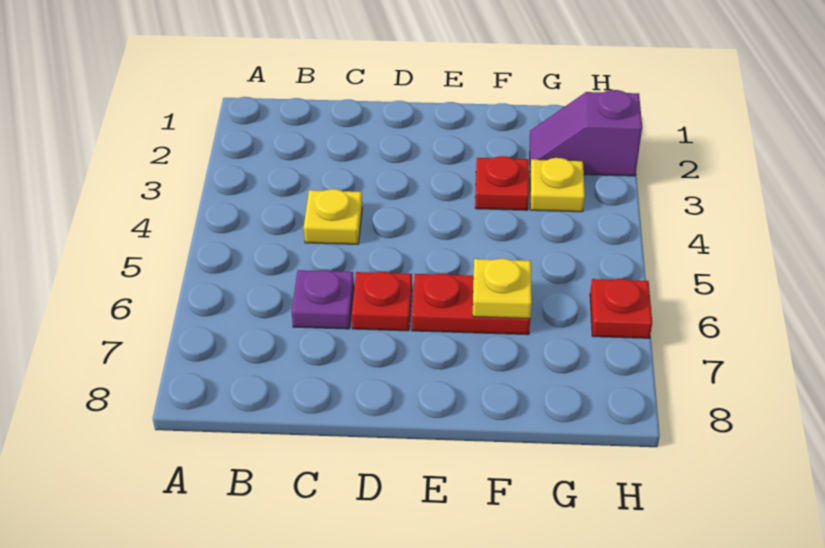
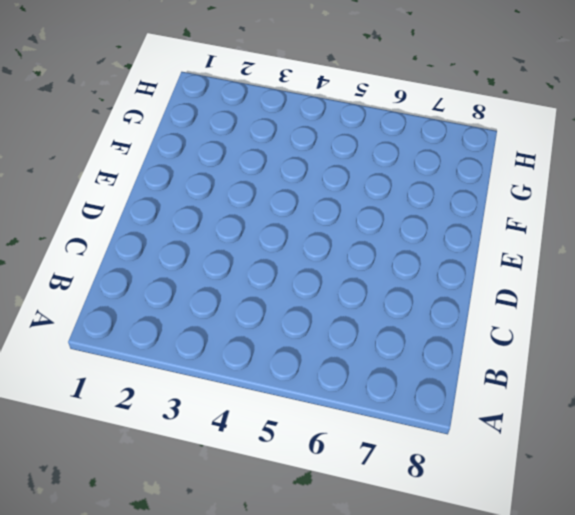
none -> yellow 1x1 plate [304,189,362,244]
none -> purple 1x1 plate [292,270,354,329]

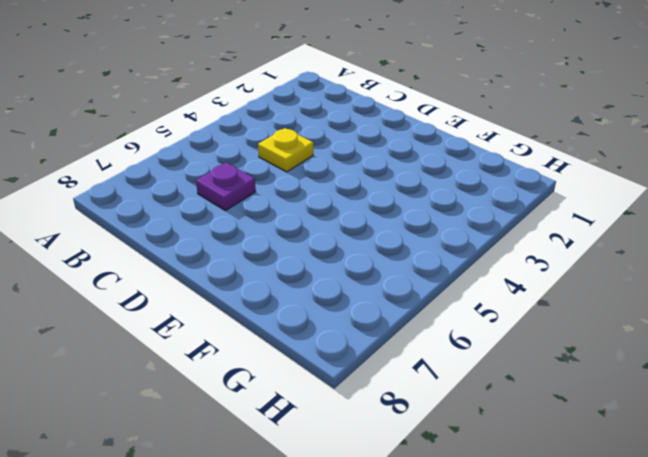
none -> red 1x1 plate [352,272,412,331]
none -> red 1x2 plate [412,274,530,335]

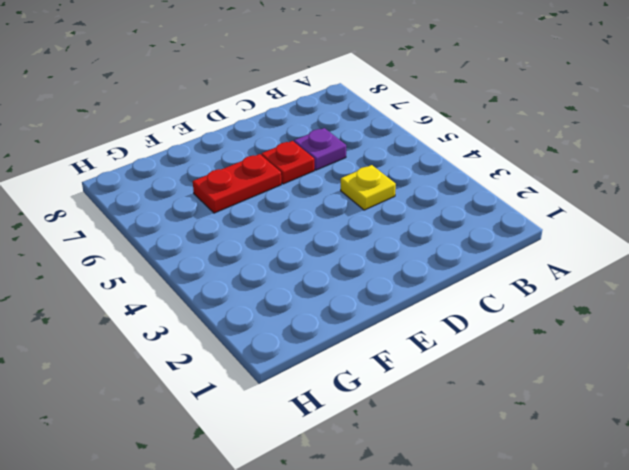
none -> red 1x1 plate [475,156,529,210]
none -> purple 1x2 slope [530,90,642,176]

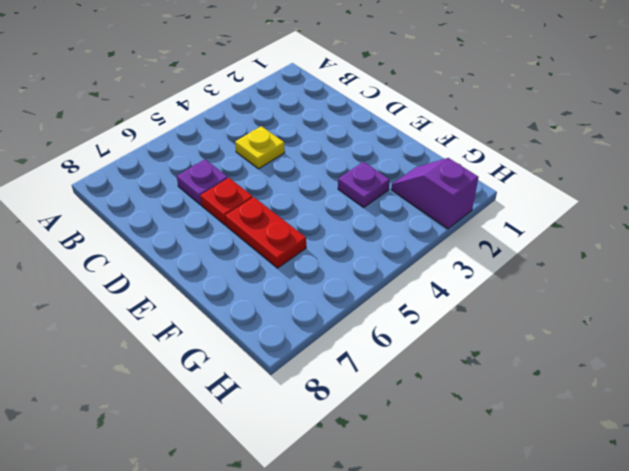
purple 1x1 plate [338,162,390,207] -> red 1x1 plate [475,156,529,210]
none -> yellow 1x1 plate [530,158,585,212]
none -> red 1x1 plate [590,279,652,338]

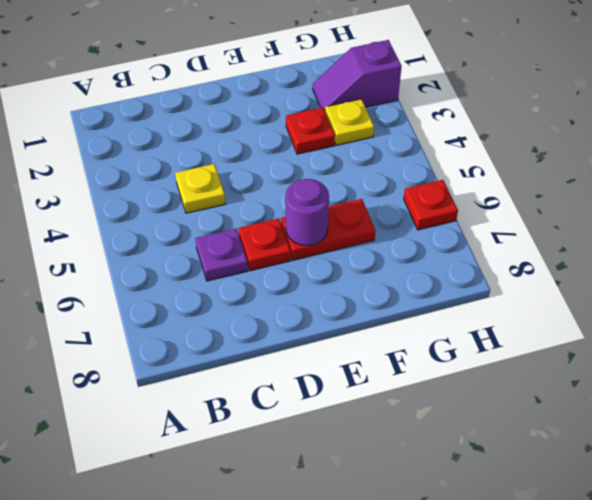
purple 1x1 round brick [285,179,329,246] -> none
none -> yellow 1x1 plate [473,259,532,318]

